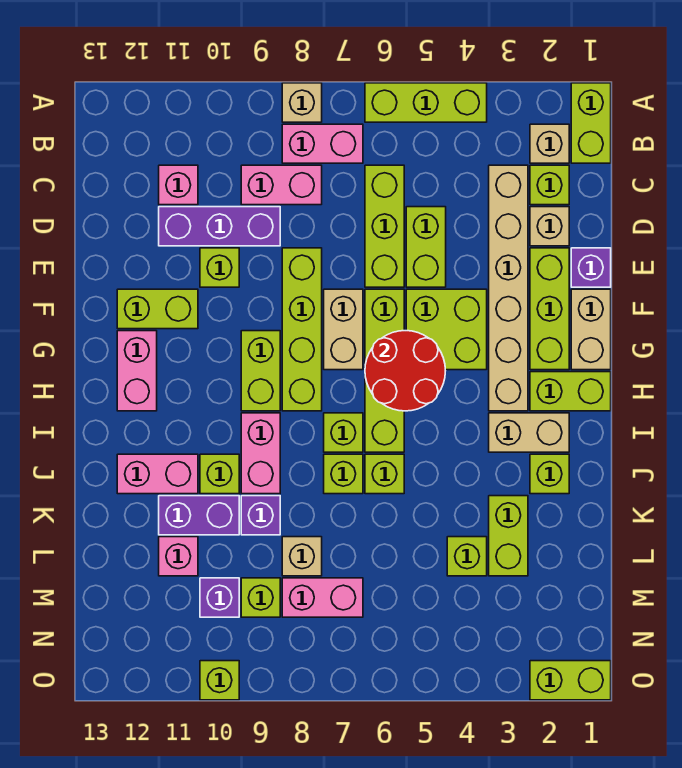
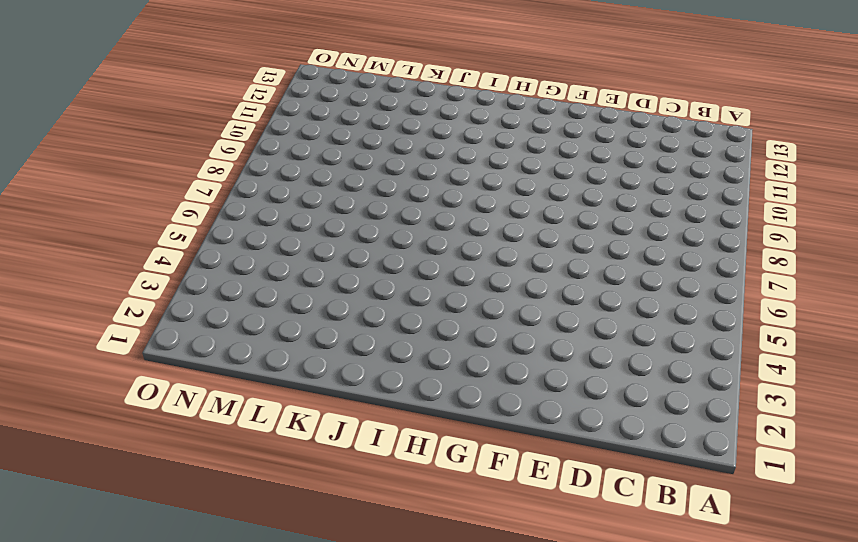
none -> lime 1x2 brick [571,83,611,163]
none -> lime 1x3 brick [365,83,487,122]
none -> tan 1x1 brick [282,83,322,122]
none -> tan 1x1 brick [530,124,569,163]

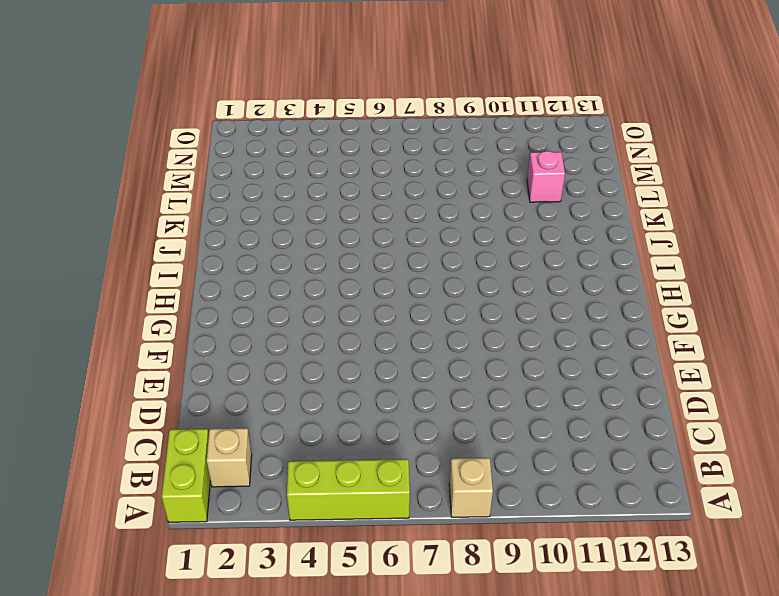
none -> pink 1x2 brick [282,124,363,163]
none -> lime 1x1 brick [530,165,569,205]
none -> tan 1x6 brick [489,165,528,411]
none -> lime 1x3 brick [365,165,404,287]

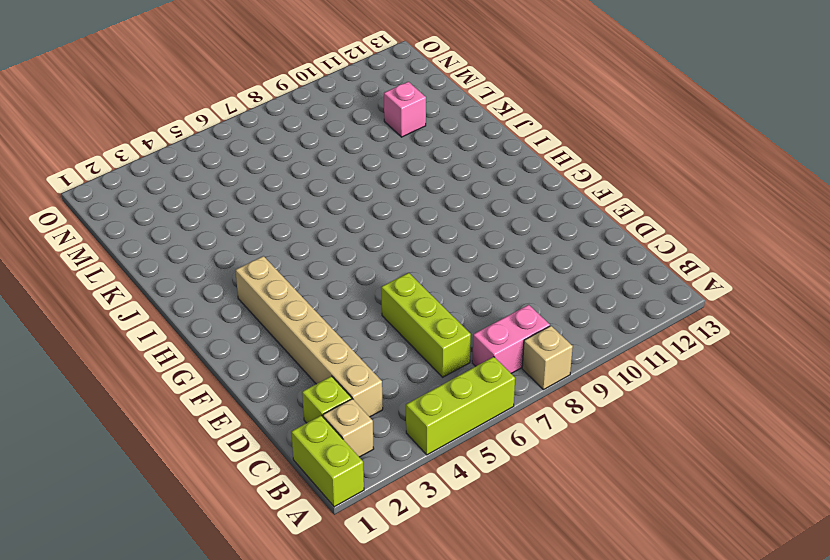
none -> pink 1x2 brick [241,165,322,205]
none -> pink 1x1 brick [159,165,198,205]
none -> tan 1x1 brick [530,207,569,246]
none -> lime 1x2 brick [406,207,446,287]

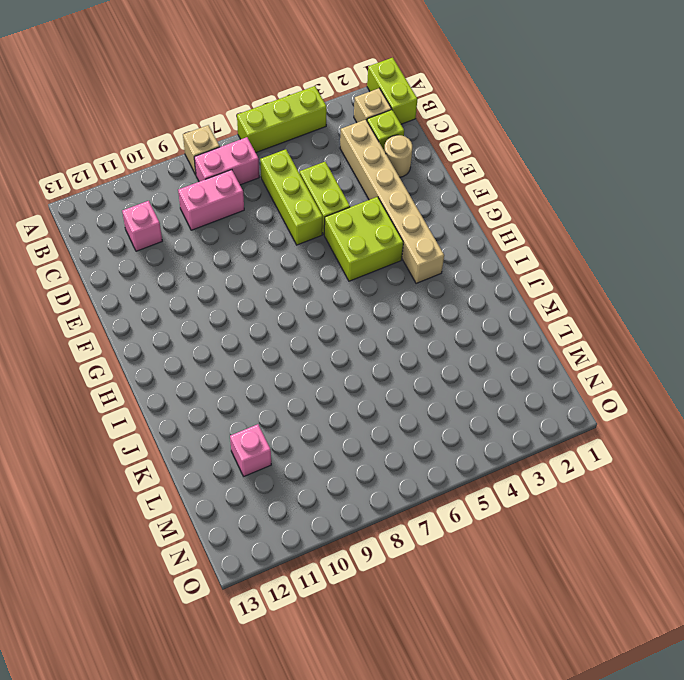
tan 1x1 round brick [384,135,412,177] -> tan 1x1 brick [530,207,569,246]
none -> purple 1x3 brick [159,207,280,246]
none -> purple 1x1 brick [571,248,611,287]
none -> lime 1x3 brick [530,248,569,370]
none -> lime 1x4 brick [282,248,322,411]

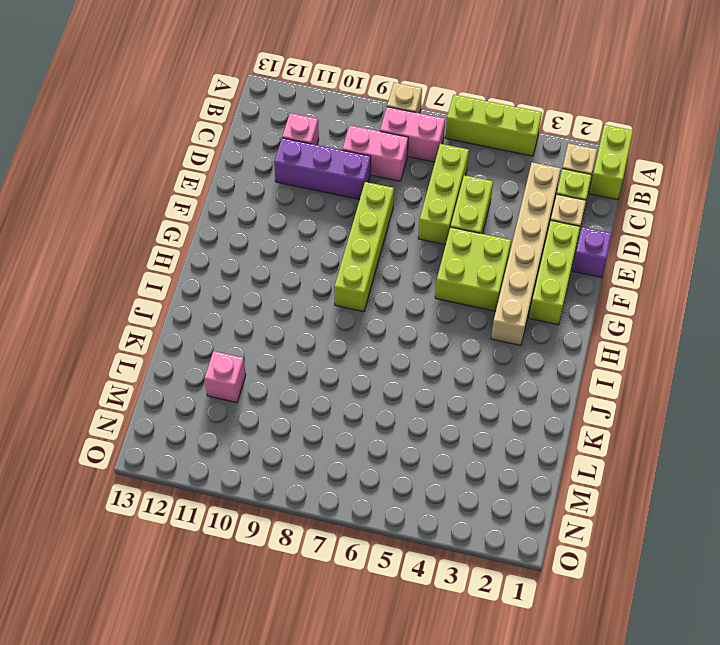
none -> lime 1x1 brick [200,248,239,287]
none -> tan 1x2 brick [571,289,611,370]
none -> lime 1x4 brick [365,289,404,452]
none -> tan 1x2 brick [324,289,363,370]

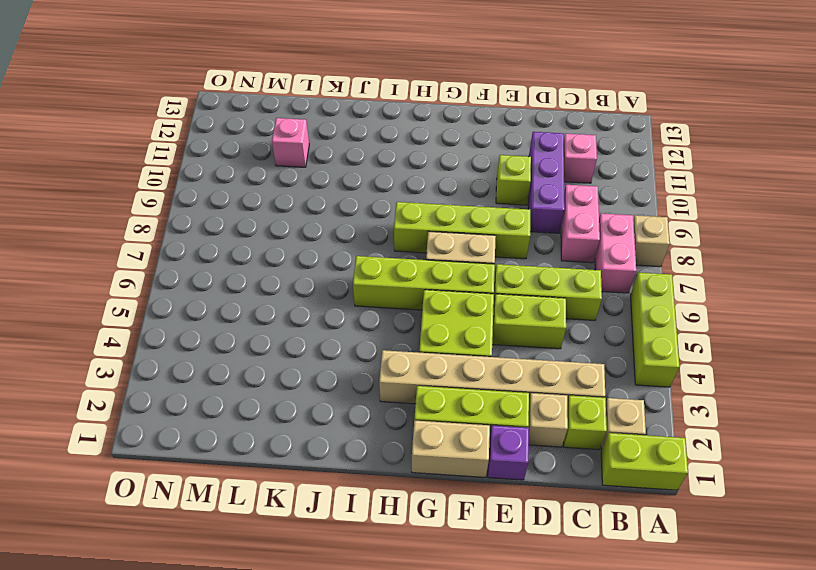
none -> lime 1x2 brick [117,289,198,329]
none -> lime 1x2 brick [241,331,280,411]
none -> pink 1x2 brick [117,331,157,411]
none -> lime 1x2 brick [530,372,611,411]

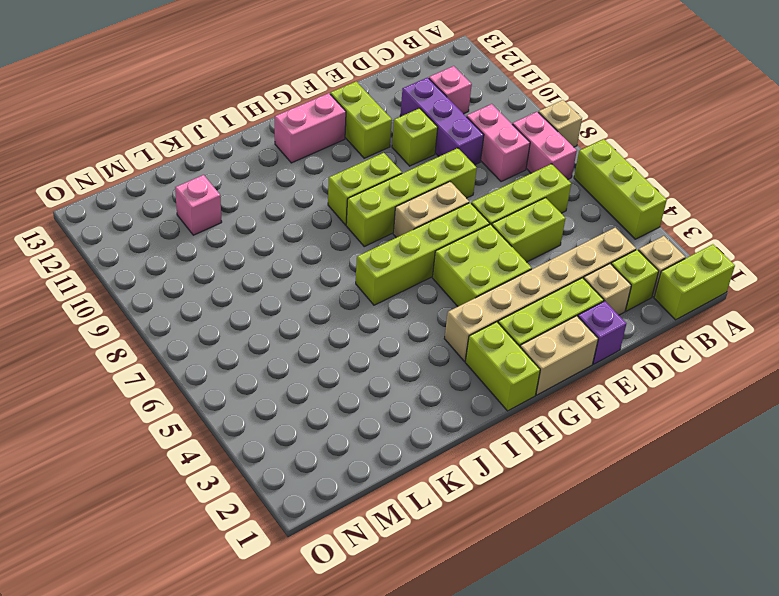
none -> tan 1x2 brick [489,413,569,452]
none -> lime 1x1 brick [324,413,363,452]
none -> pink 1x2 brick [241,413,280,494]
none -> lime 1x1 brick [530,454,569,494]

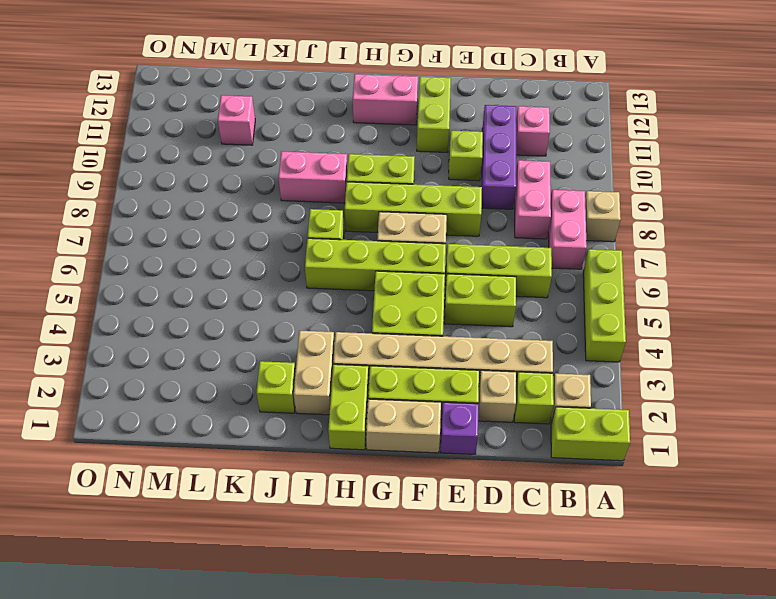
none -> lime 1x1 brick [365,454,404,494]
none -> lime 1x1 brick [324,454,363,494]
none -> lime 1x1 brick [200,454,239,494]
none -> pink 1x2 brick [117,454,198,494]

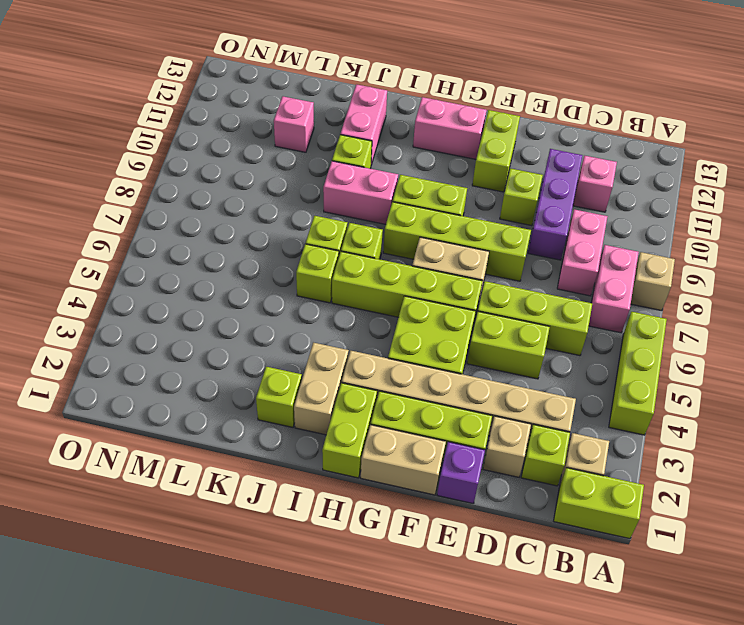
none -> lime 1x2 brick [489,496,528,576]
none -> purple 1x1 brick [241,496,280,535]
none -> purple 1x2 brick [159,496,239,535]
none -> lime 1x1 brick [447,537,487,576]

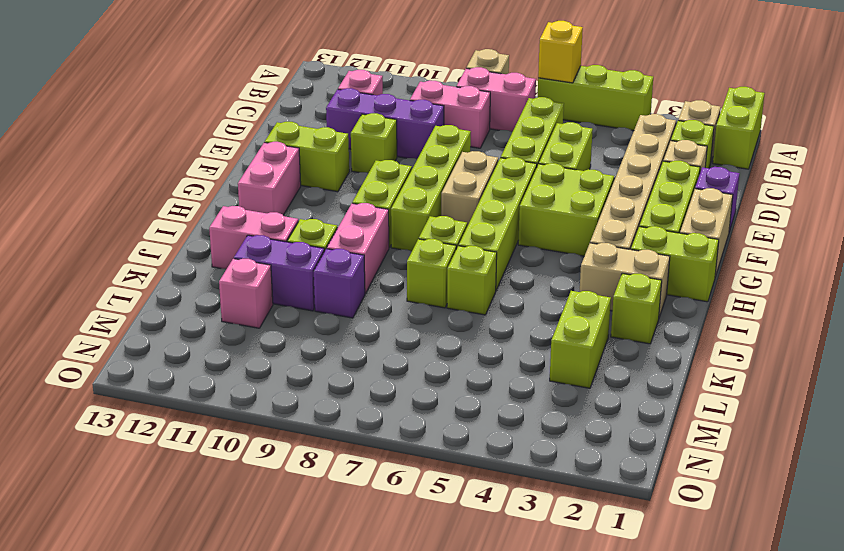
yellow 1x1 brick [538,21,583,83] -> none
none -> lime 1x1 brick [447,537,487,576]
none -> tan 1x1 brick [282,537,322,576]
none -> pink 1x2 brick [282,578,363,617]
none -> lime 1x1 brick [241,578,280,617]

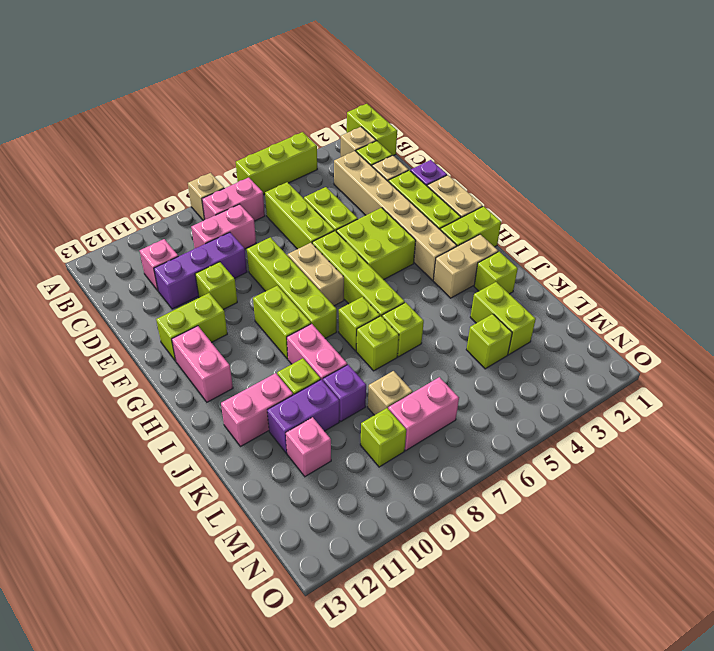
none -> purple 1x1 brick [200,578,239,617]
none -> lime 1x2 brick [530,661,611,700]
none -> lime 1x1 brick [200,661,239,700]
none -> red 2x2 round brick [365,331,445,411]

